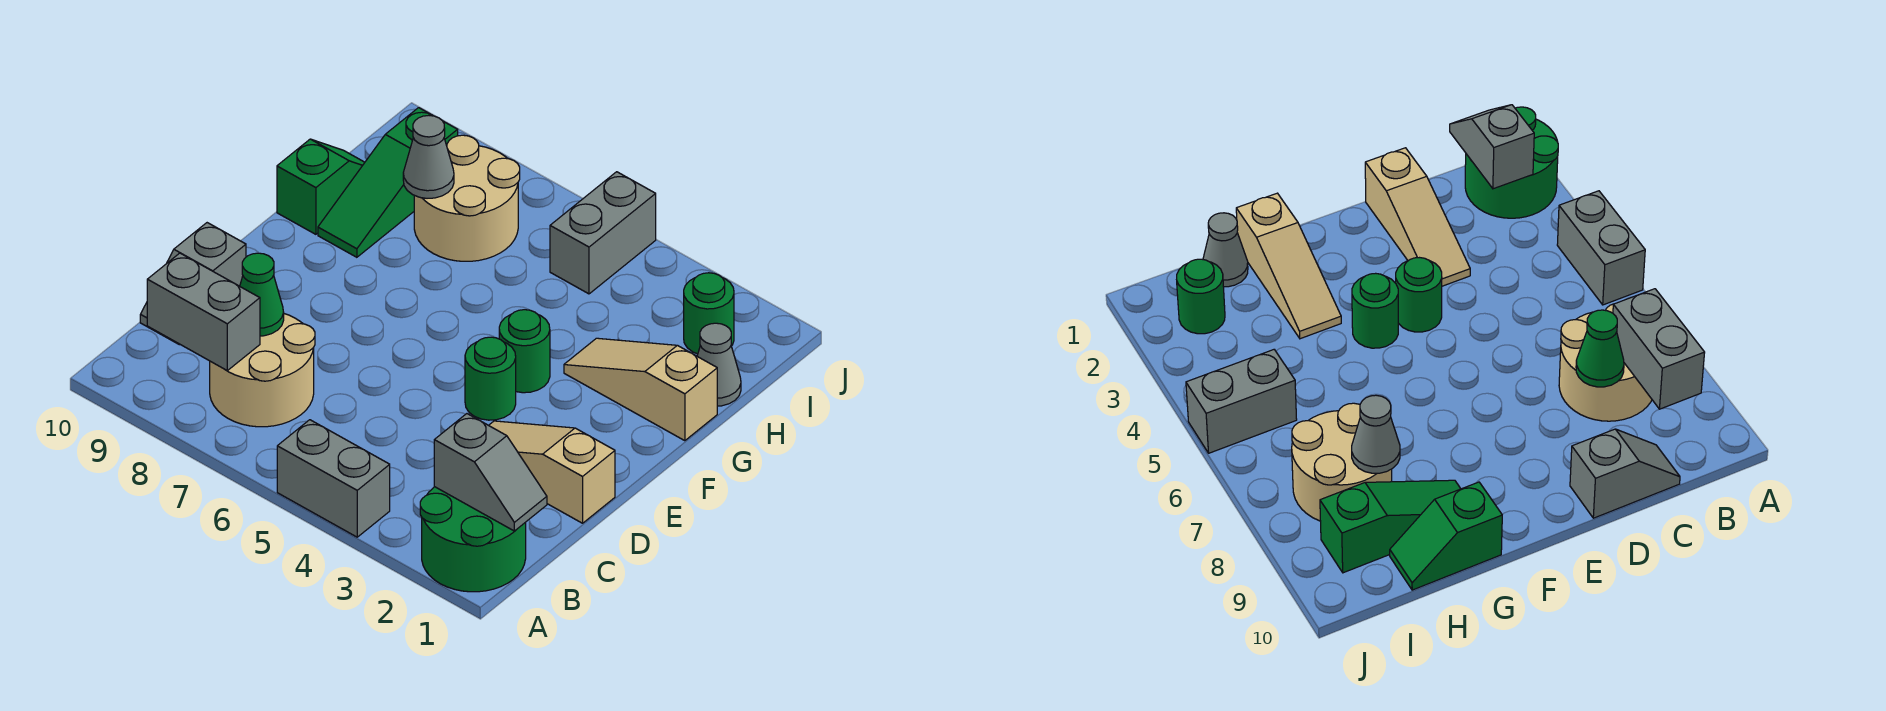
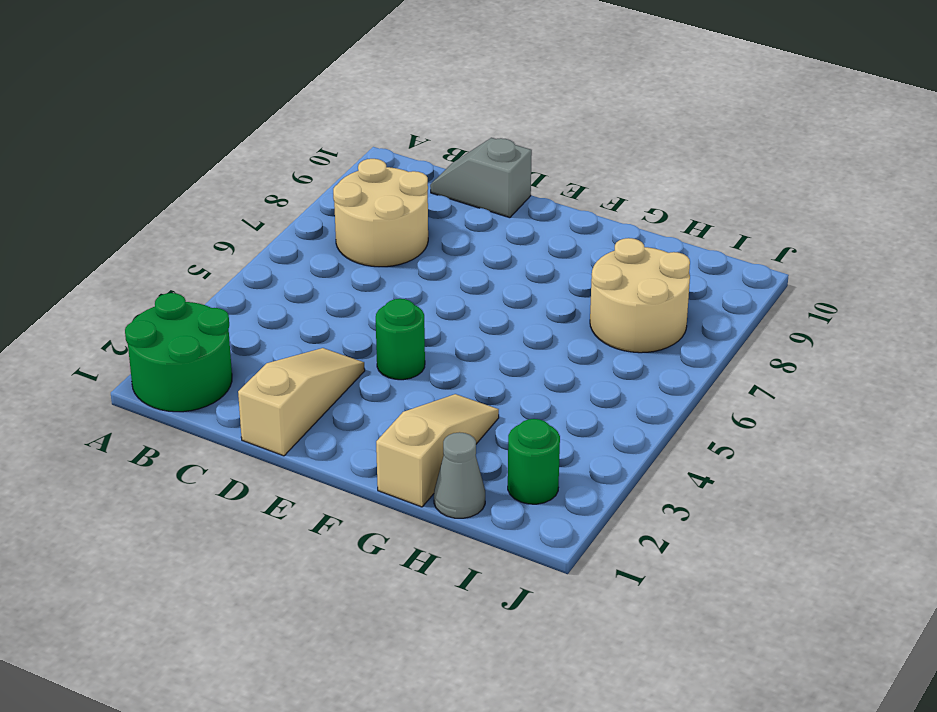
none -> grey 1x2 brick [277,420,390,537]
none -> green 1x1 round brick [499,310,550,393]
none -> green 1x3 slope [318,108,458,257]

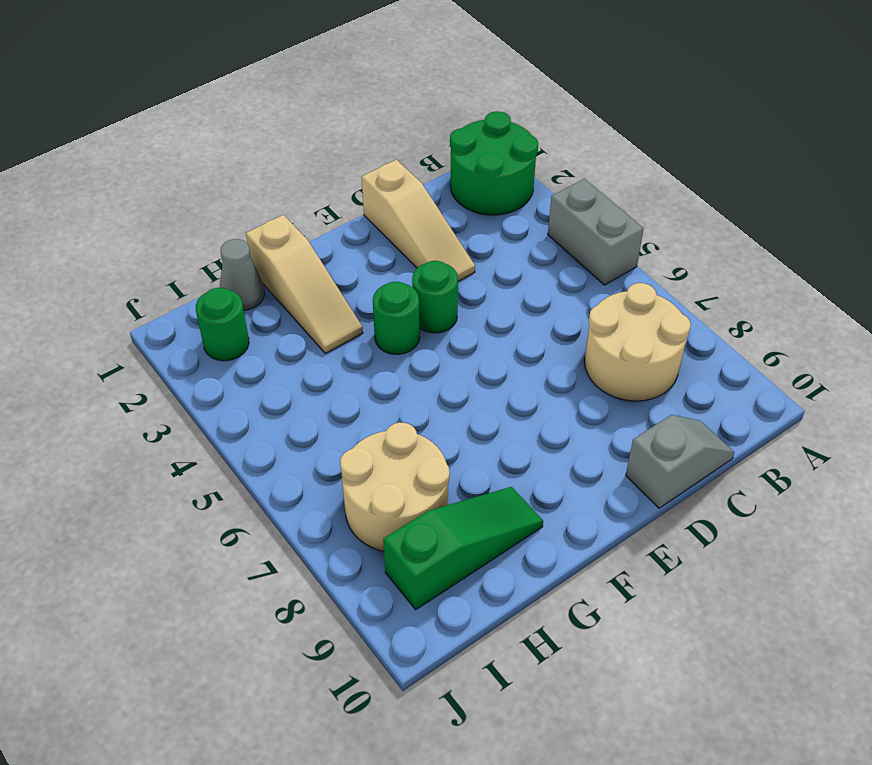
none -> green 1x2 slope [277,139,365,234]
none -> grey 1x2 brick [550,172,656,294]
none -> grey 1x2 slope [434,414,547,531]

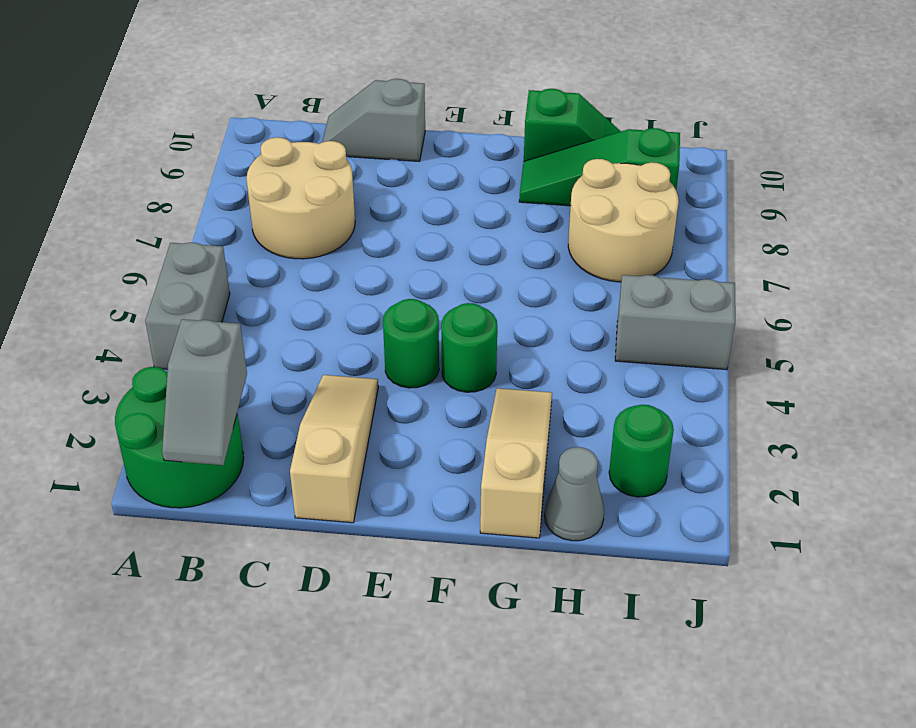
none -> grey 1x2 brick [147,253,260,370]
none -> green 1x1 cone [240,253,284,336]
none -> grey 1x1 cone [403,115,454,198]

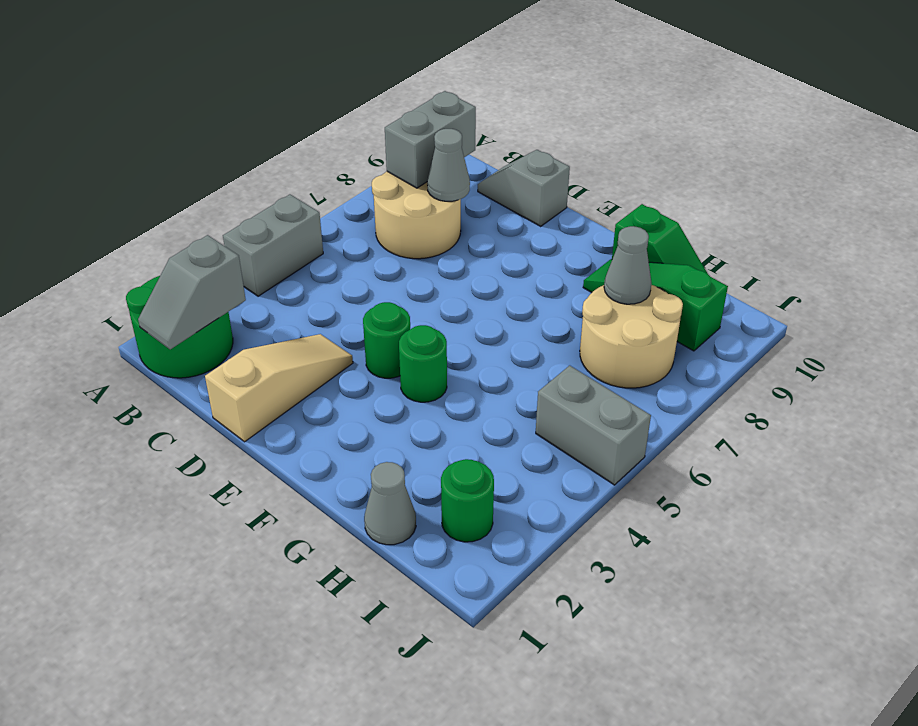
grey 1x1 cone [427,129,470,201] -> green 1x1 cone [240,253,284,336]
none -> tan 1x3 slope [564,338,717,441]

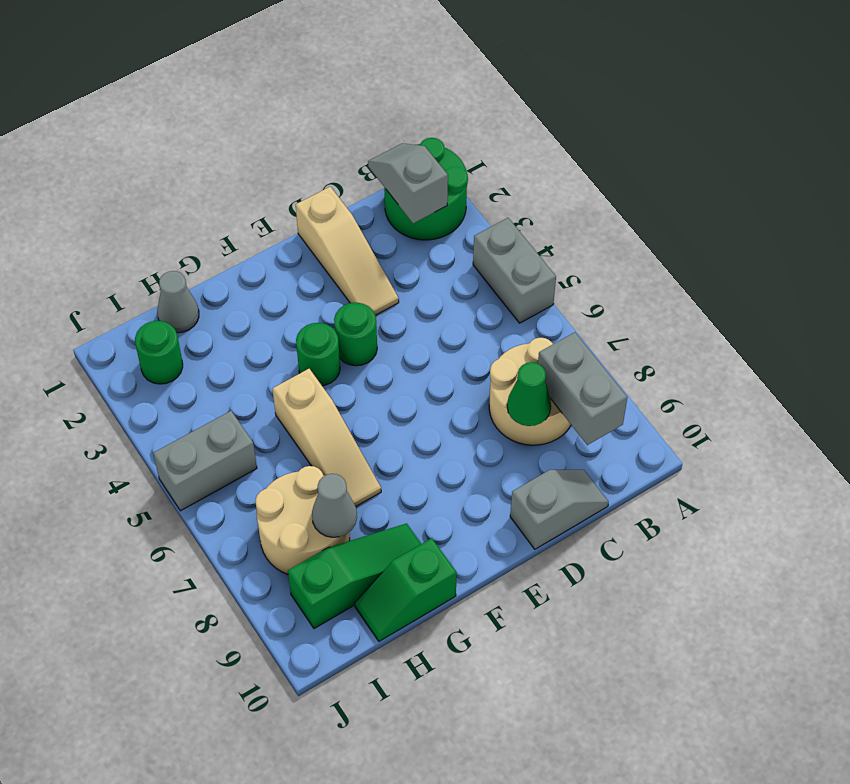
tan 1x3 slope [273,369,381,507] -> tan 1x3 slope moved to [564,338,717,441]

